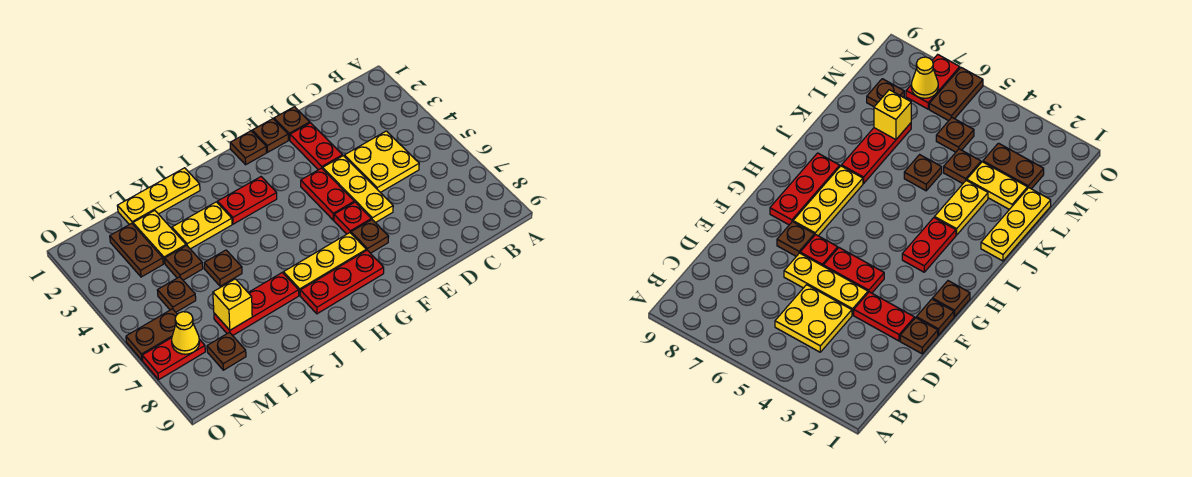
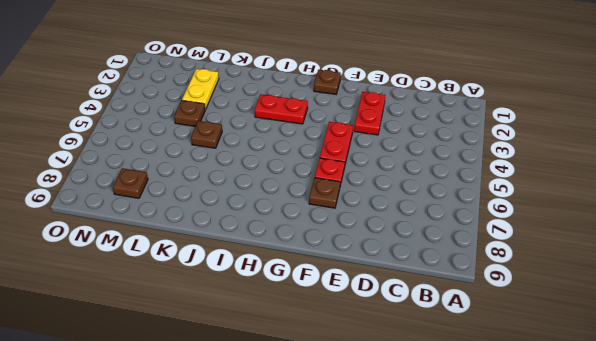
none -> yellow 2x2 plate [344,131,419,193]
none -> brown 1x1 plate [274,107,310,140]
none -> yellow 1x3 plate [323,156,393,223]

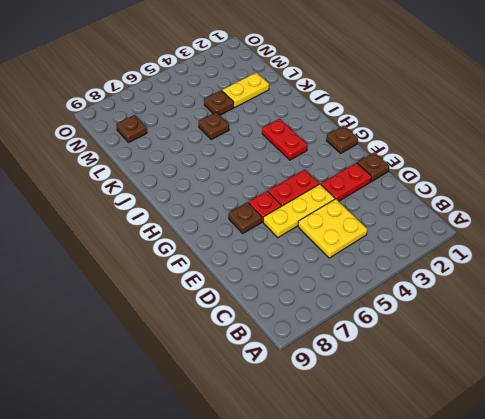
none -> brown 1x1 plate [252,119,288,152]
none -> yellow 1x3 plate [283,233,366,295]
none -> red 1x3 plate [300,250,384,314]

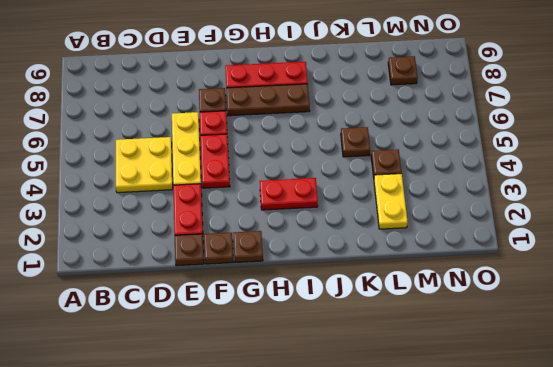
brown 1x3 plate [226,84,310,116] -> yellow 1x3 plate [283,233,366,295]
none -> yellow 1x3 plate [117,168,200,225]
none -> yellow 1x2 plate [172,202,232,249]
none -> red 1x3 plate [214,273,299,336]

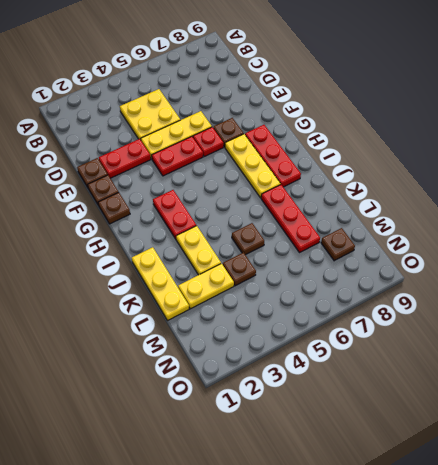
none -> brown 1x2 plate [110,223,163,277]
none -> brown 1x1 plate [157,277,196,312]
none -> brown 1x2 plate [126,309,177,360]

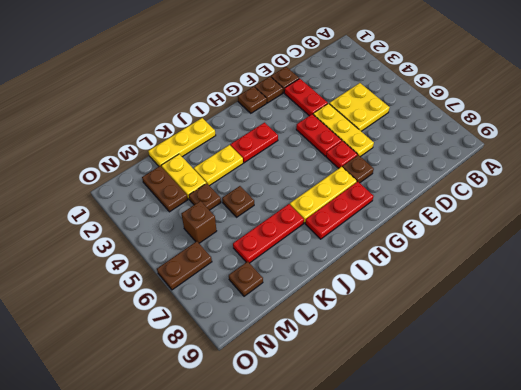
brown 1x1 brick [181,201,216,243] -> brown 1x1 plate [157,277,196,312]
none -> red 1x2 plate [142,338,205,380]
none -> yellow 1x1 brick [213,279,252,330]
none -> yellow 1x1 cone [172,312,200,354]

